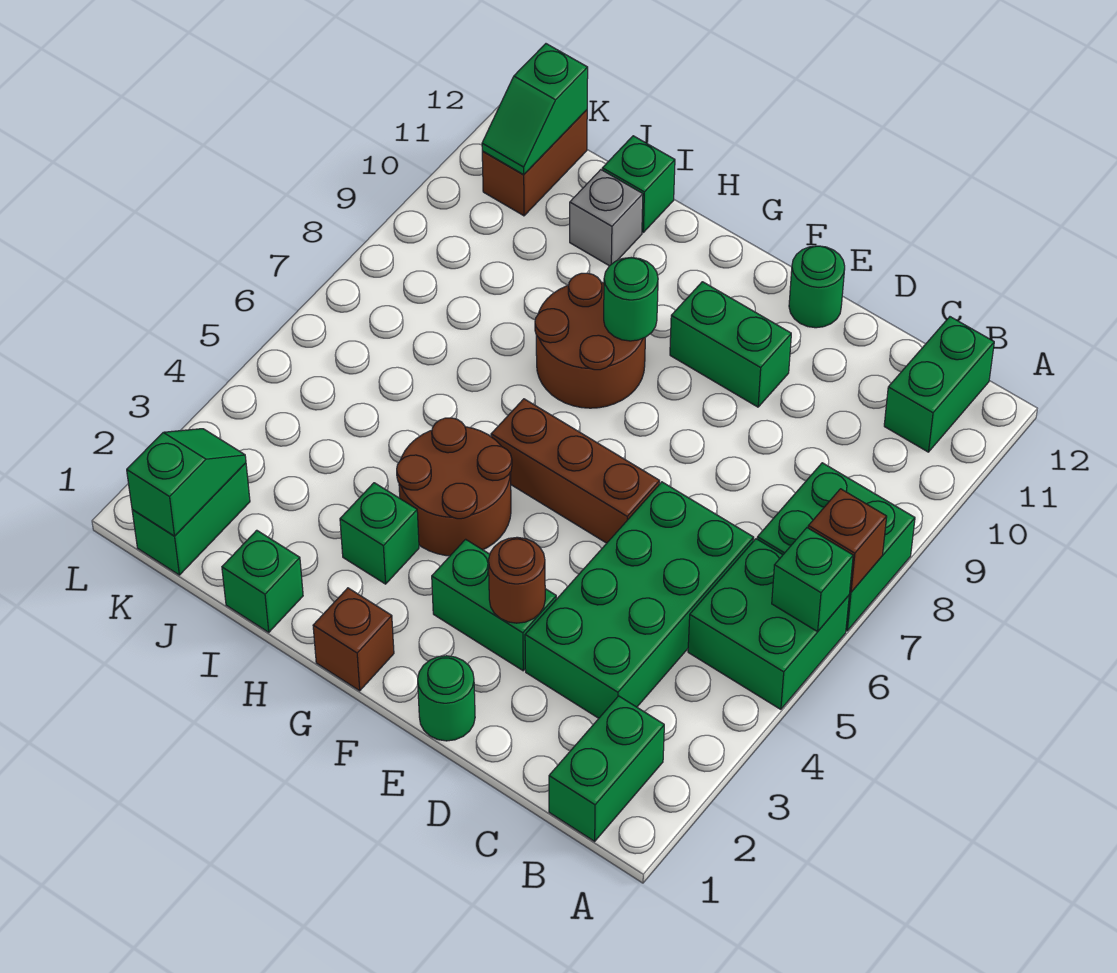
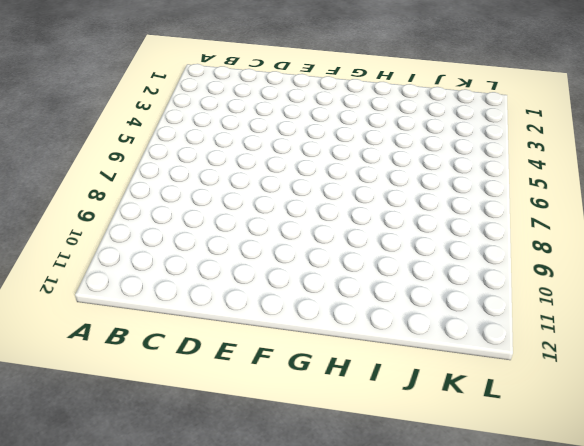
none -> green 2x2 brick [688,539,849,709]
none -> green 2x2 brick [757,463,915,631]
none -> green 1x2 brick [549,696,664,841]

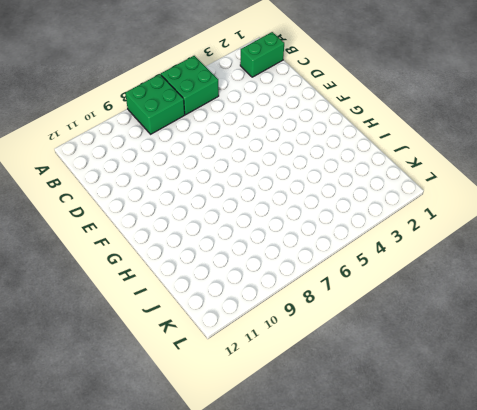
none -> green 1x2 brick [884,317,994,452]
none -> green 2x4 brick [525,482,754,718]
none -> green 1x1 round brick [418,656,475,741]

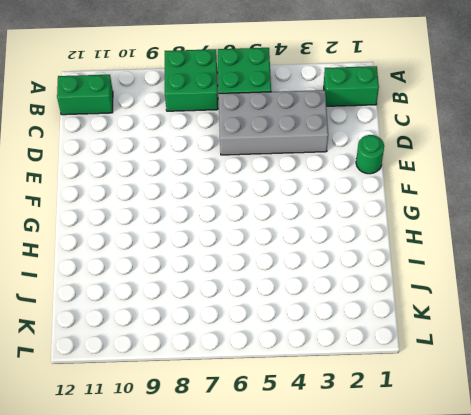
grey 2x4 brick [219,90,328,155] -> green 2x4 brick [525,482,754,718]
none -> green 1x2 brick [432,539,556,671]
none -> brown 1x3 brick [491,399,660,543]
none -> green 1x2 brick [670,282,791,407]

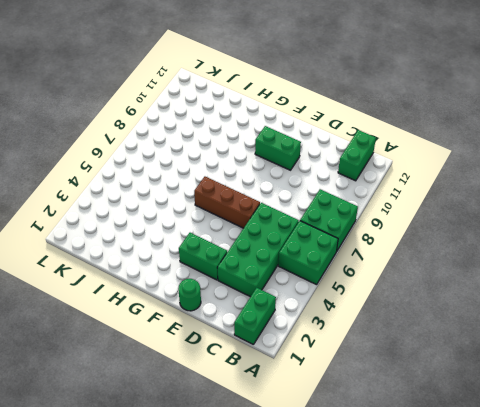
none -> green 1x1 round brick [789,246,845,328]
none -> brown 1x1 brick [313,588,394,691]
none -> brown 2x2 round brick [397,418,512,556]

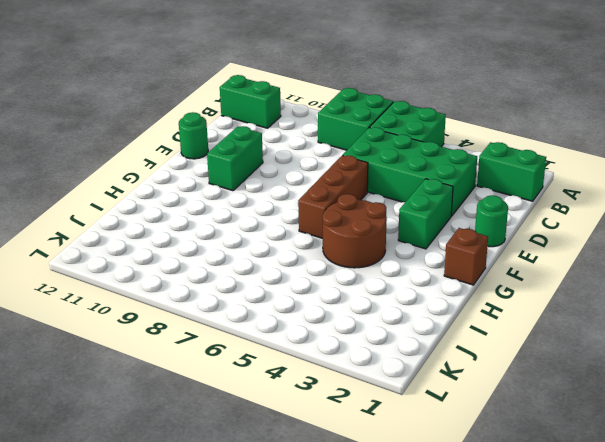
none -> brown 2x2 round brick [535,273,645,408]
none -> green 1x1 brick [340,483,419,584]
none -> green 1x1 brick [222,530,303,632]

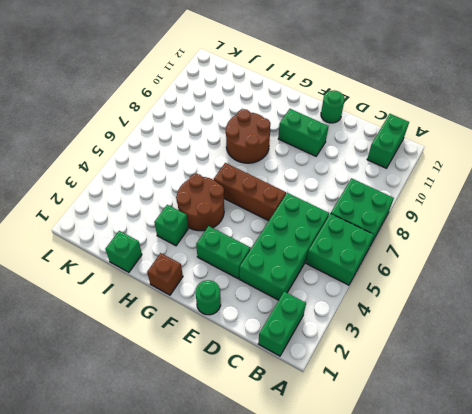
none -> grey 1x1 brick [570,170,643,266]
none -> green 1x1 brick [602,136,675,232]
none -> green 1x2 brick [132,463,250,575]

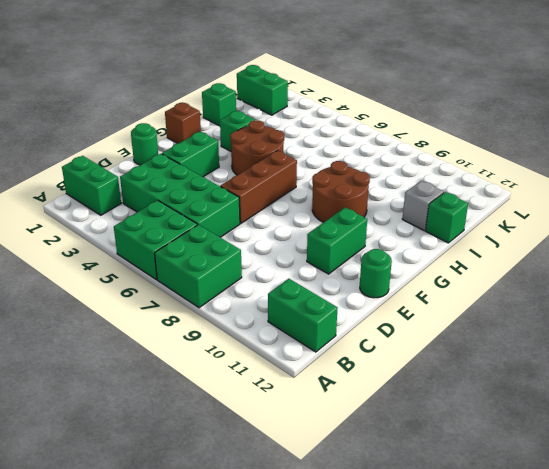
none -> brown 1x2 brick [482,110,587,216]
none -> green 1x1 brick [772,528,853,632]
none -> brown 1x1 brick [808,489,887,592]

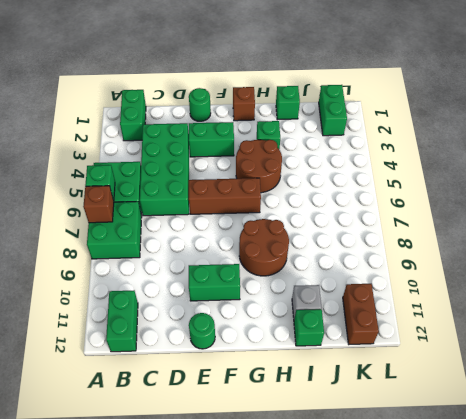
none -> brown 1x1 round brick [488,537,545,623]
none -> green 1x1 round brick [604,257,658,341]
none -> green 1x2 slope [127,429,246,536]

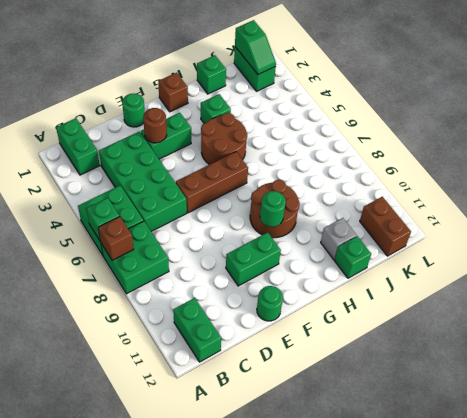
none -> green 1x2 slope [482,44,588,175]

